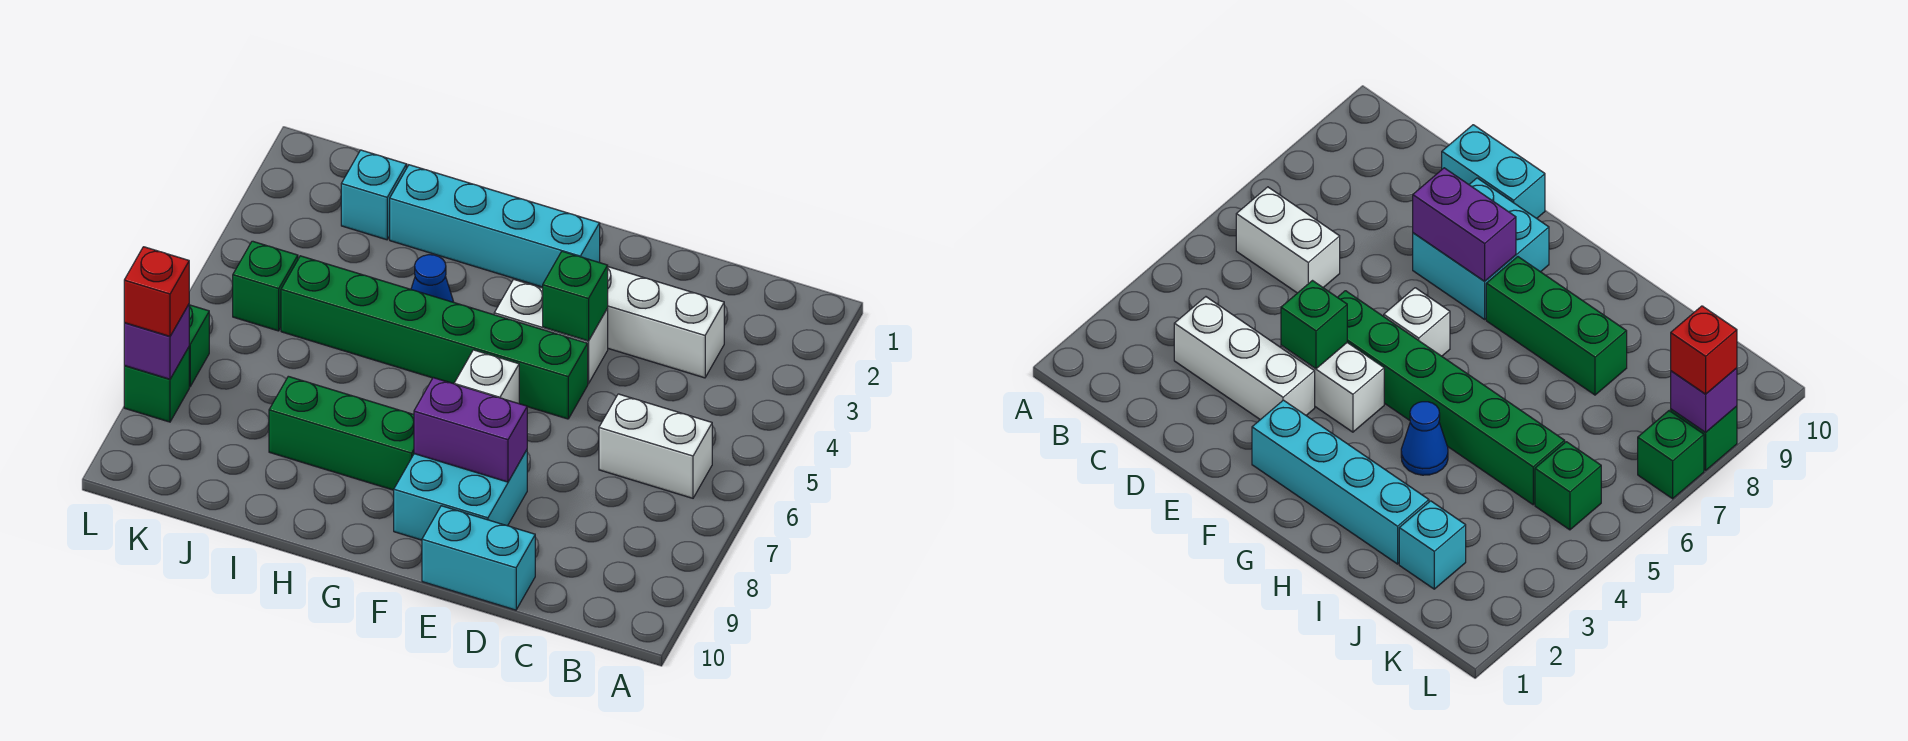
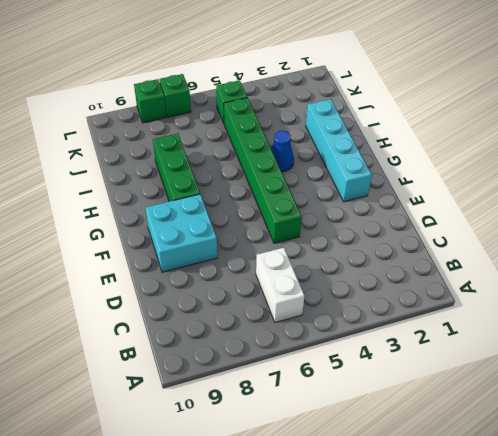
none -> white 1x3 brick [608,267,724,378]
none -> cyan 1x2 brick [422,506,535,610]
none -> white 1x2 brick [494,279,608,384]

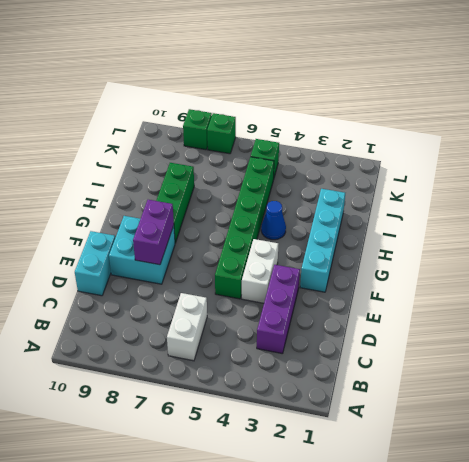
purple 1x3 brick [257,265,300,354] -> white 1x3 brick [608,267,724,378]
none -> white 1x1 brick [454,350,519,404]
none -> cyan 1x1 brick [341,150,406,240]
none -> green 1x1 brick [543,251,608,341]

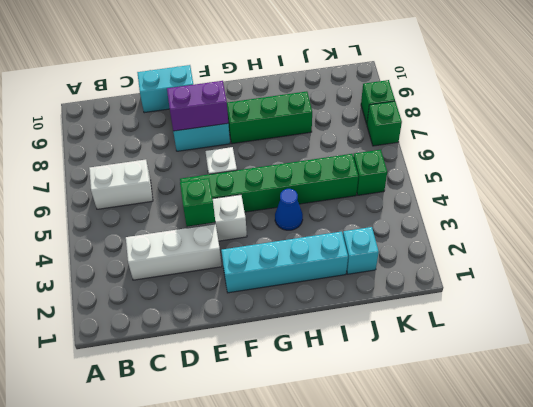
none -> purple 1x1 brick [124,305,189,379]
none -> red 1x1 brick [124,247,189,336]

